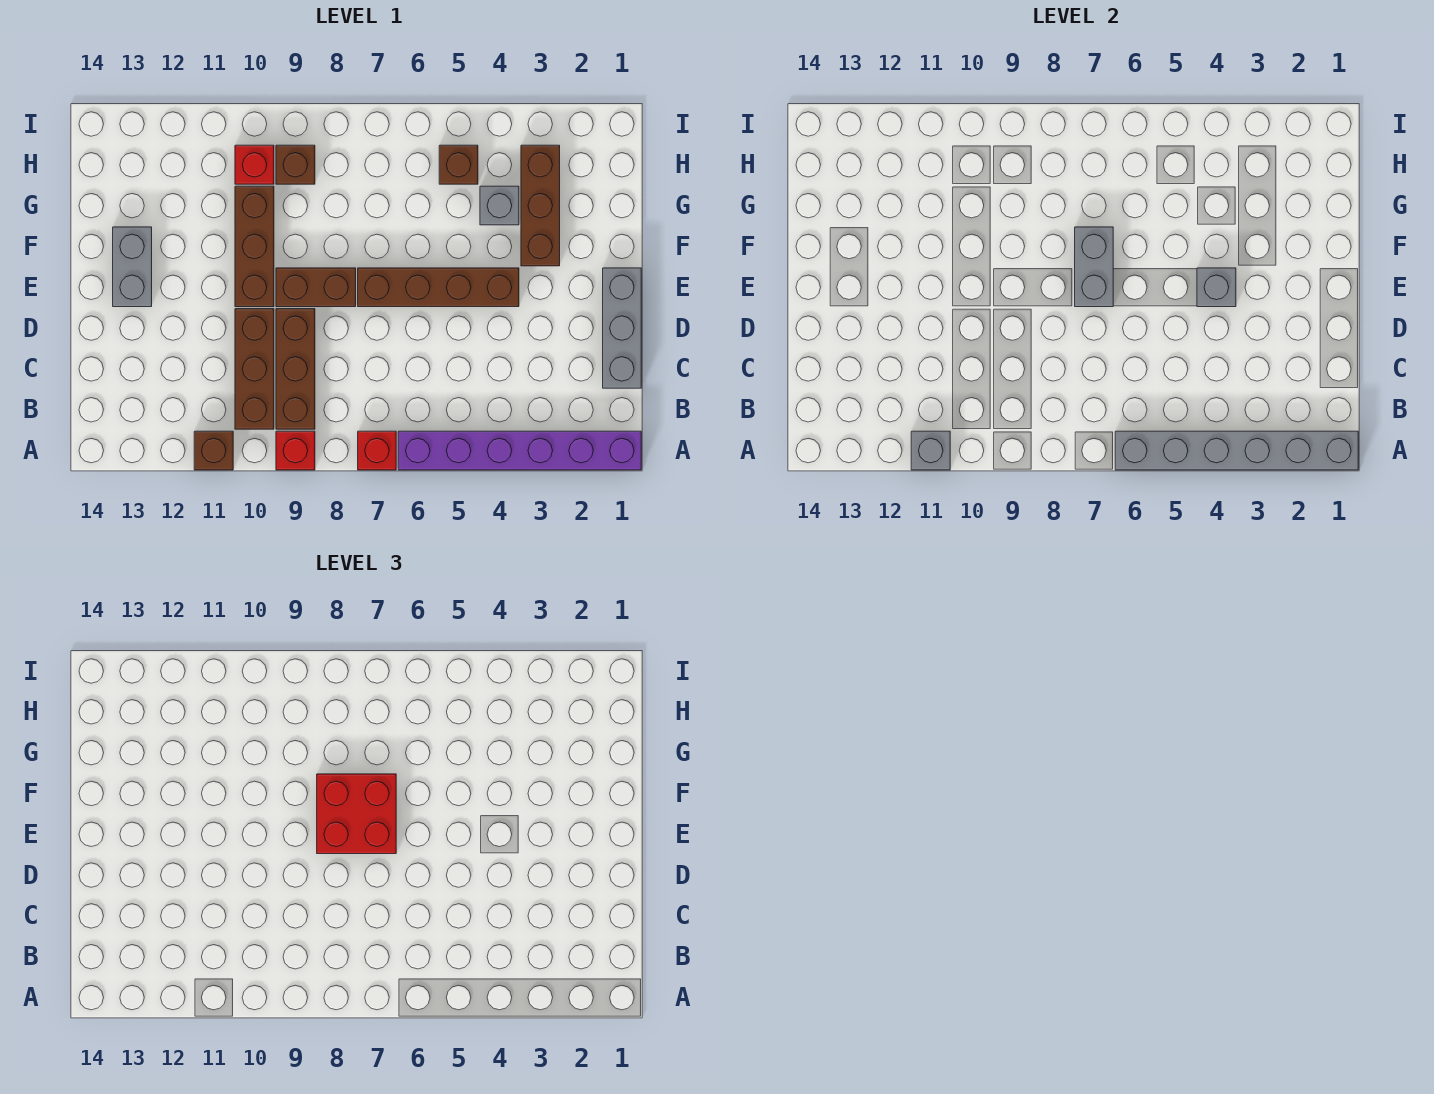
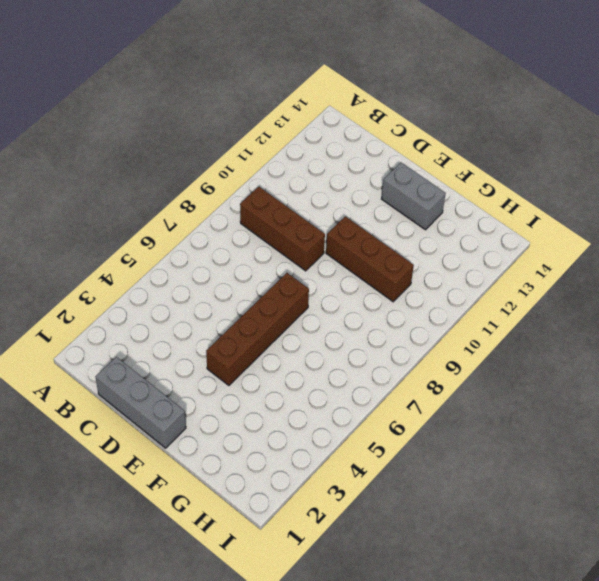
none -> purple 1x6 brick [398,431,641,470]
none -> red 1x1 brick [358,431,396,470]
none -> red 1x1 brick [276,431,315,470]

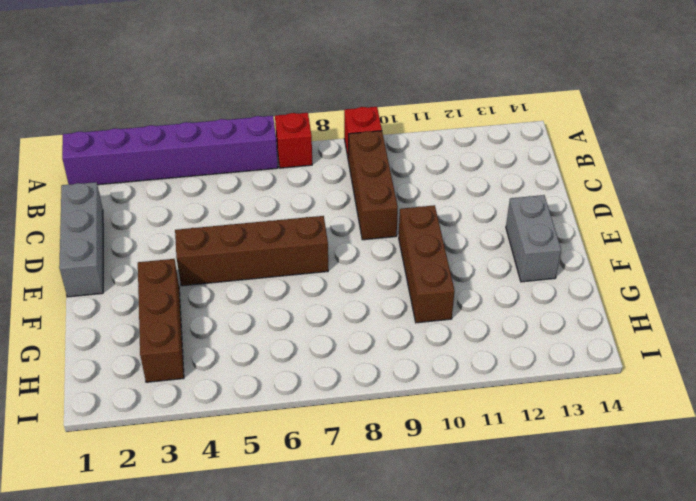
none -> brown 1x1 brick [194,431,233,470]
none -> brown 1x3 brick [235,309,274,429]
none -> brown 1x2 brick [276,268,356,307]

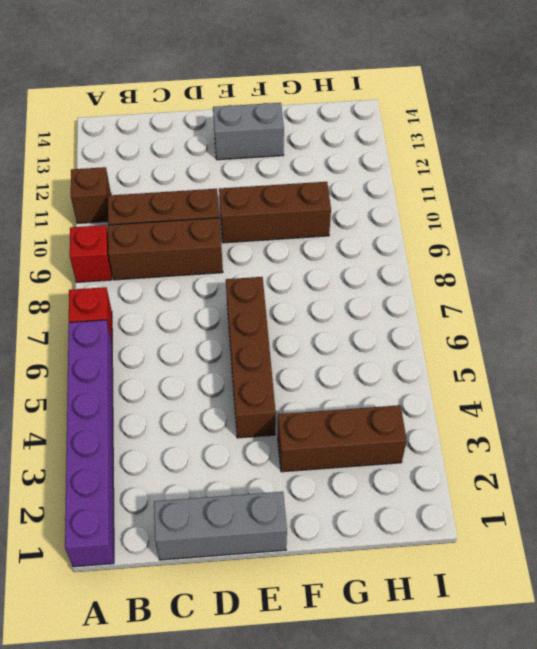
none -> brown 1x2 brick [276,268,356,307]
none -> grey 1x1 brick [480,186,519,225]
none -> brown 1x1 brick [439,145,478,184]

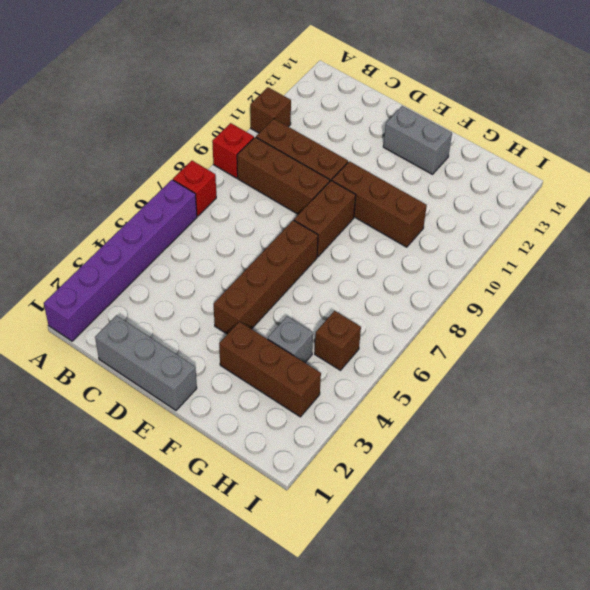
none -> brown 1x1 brick [276,145,315,184]
none -> red 1x1 brick [235,145,274,184]
none -> grey 1x6 brick [1115,431,1358,470]

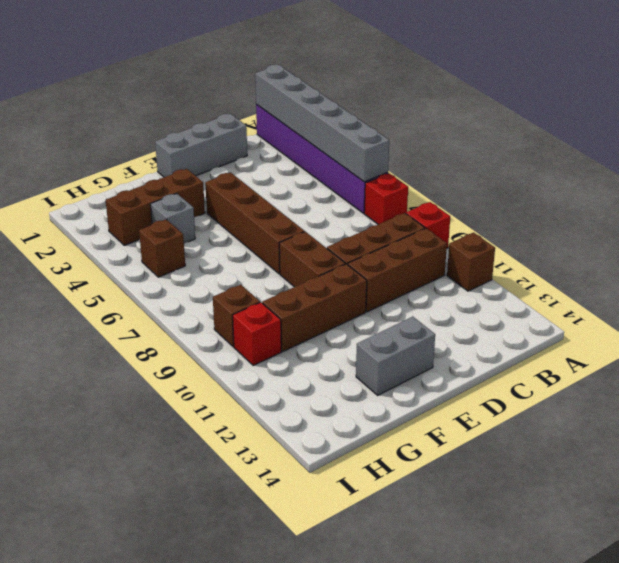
none -> grey 1x1 brick [911,431,950,470]
none -> grey 1x1 brick [1197,268,1236,307]
none -> grey 1x2 brick [1075,227,1113,307]

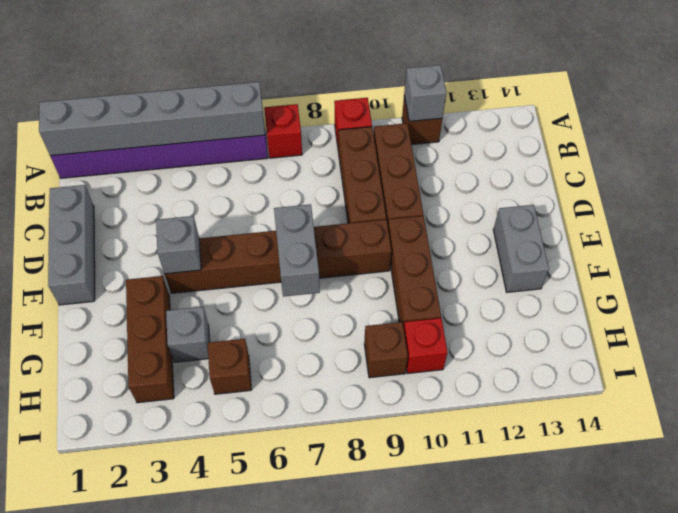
none -> red 2x2 brick [317,774,396,854]

